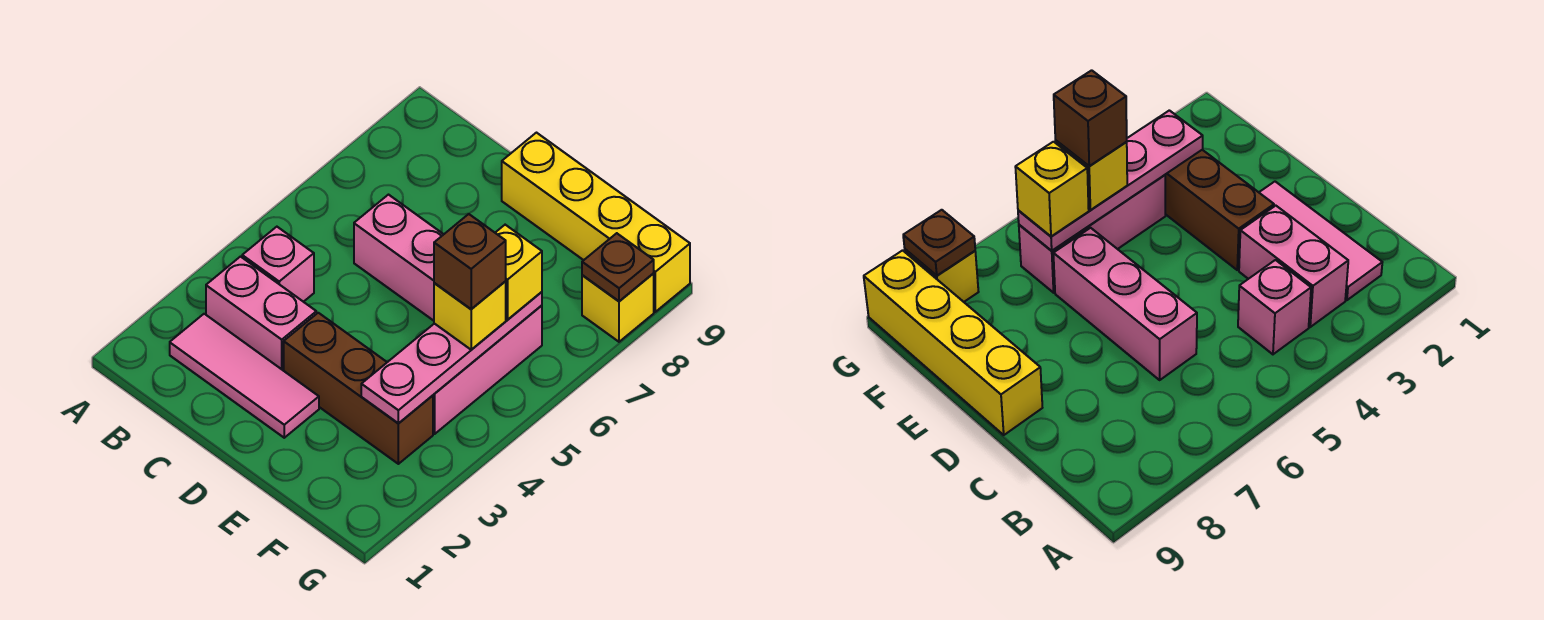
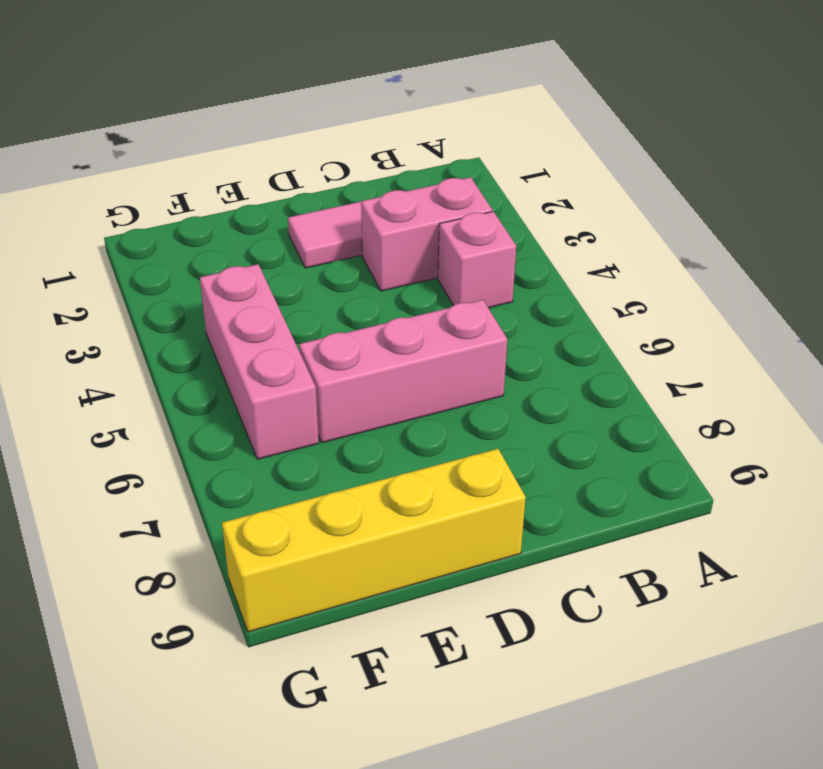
none -> brown 1x3 brick [284,313,433,464]
none -> yellow 1x1 brick [582,273,654,342]
none -> pink 1x4 plate [361,292,542,424]

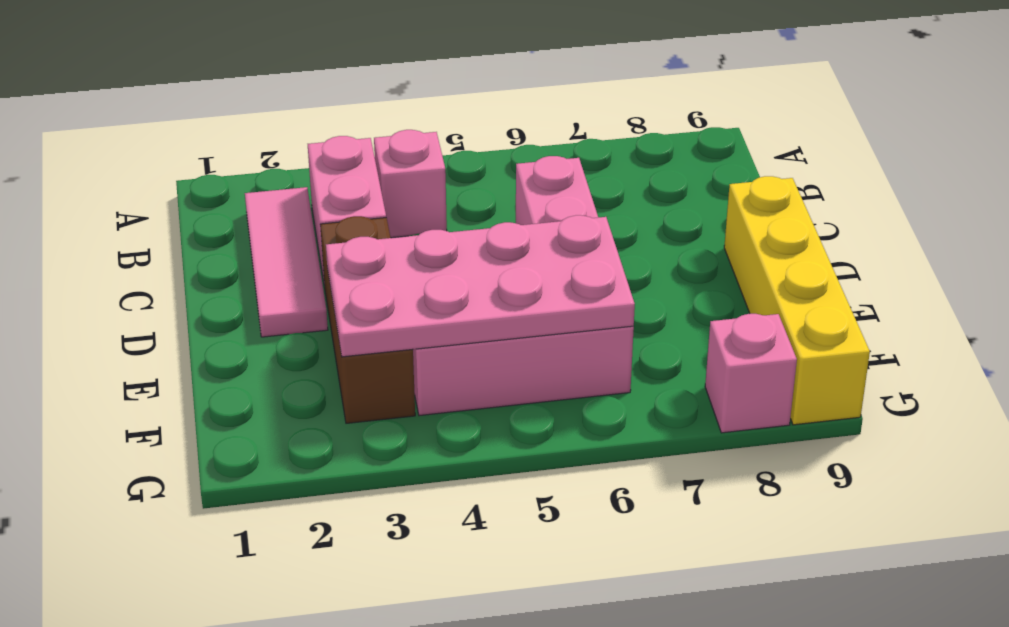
pink 2x4 plate [326,215,635,357] -> pink 1x4 plate [361,292,542,424]
pink 1x1 brick [705,314,797,433] -> yellow 1x1 brick [582,273,654,342]
none -> brown 1x1 plate [582,233,654,301]
none -> yellow 1x1 brick [434,281,506,350]
none -> yellow 1x1 brick [495,225,542,320]

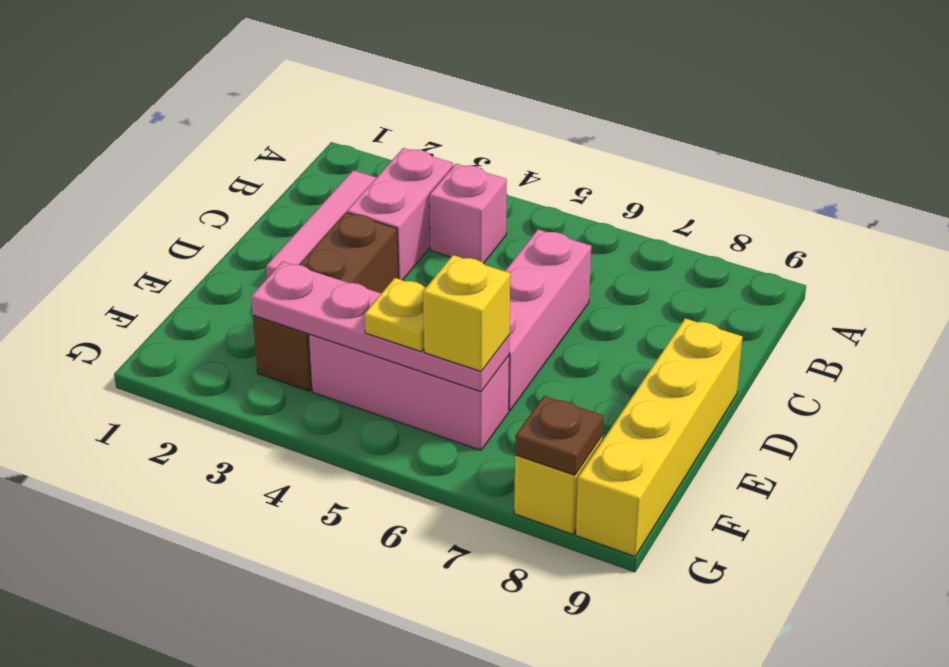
yellow 1x1 plate [365,278,425,352] -> yellow 1x1 brick [434,281,506,350]
none -> brown 1x1 brick [434,214,506,309]

